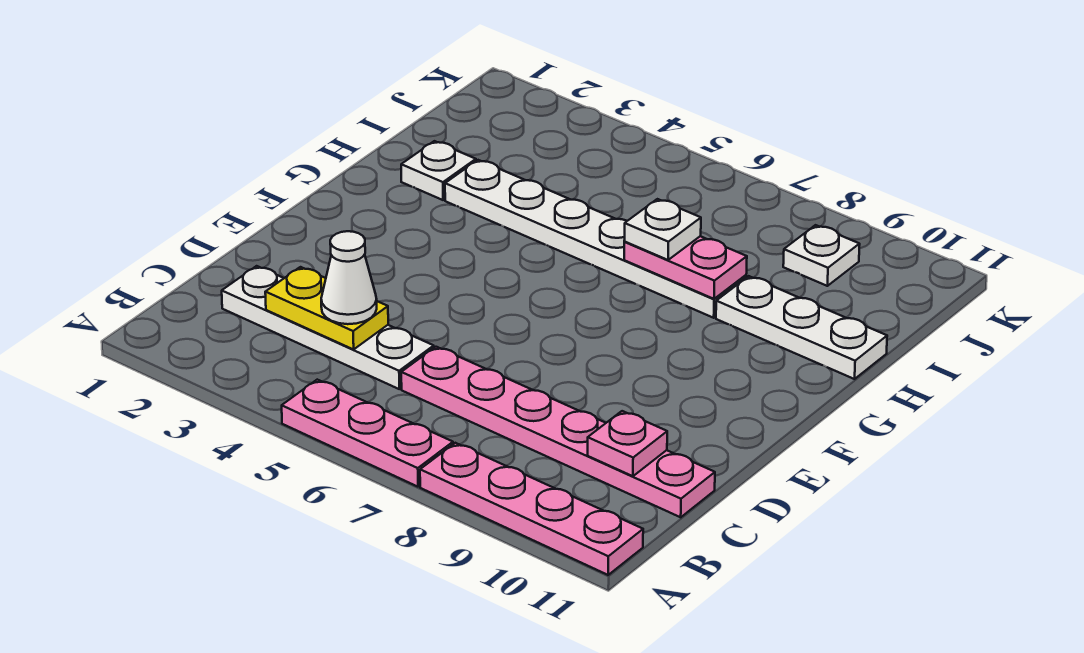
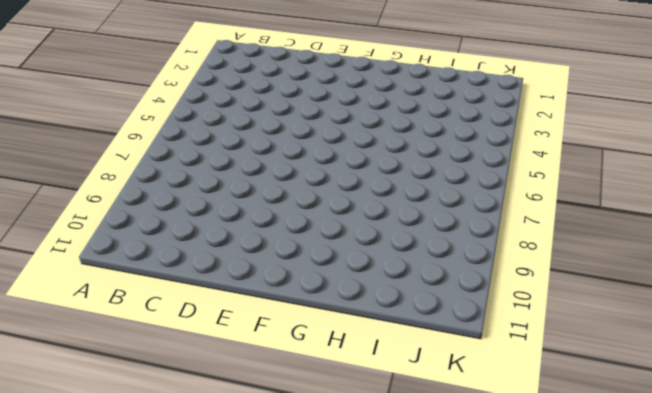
none -> pink 1x3 plate [282,380,453,487]
none -> pink 1x4 plate [420,443,643,575]
none -> white 1x4 plate [222,266,434,389]

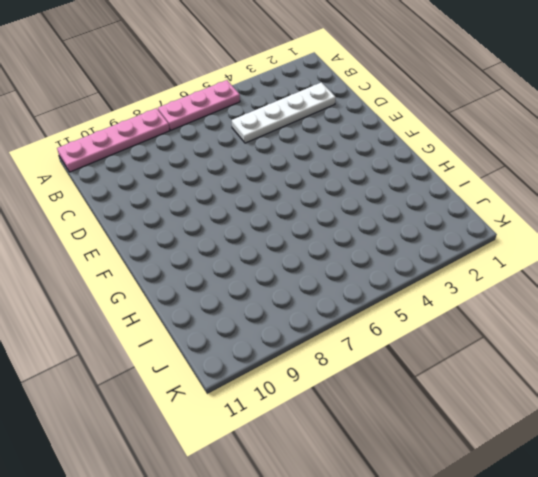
none -> pink 1x6 plate [401,347,715,517]
none -> white 1x1 plate [401,141,476,200]
none -> white 1x6 plate [445,160,746,318]

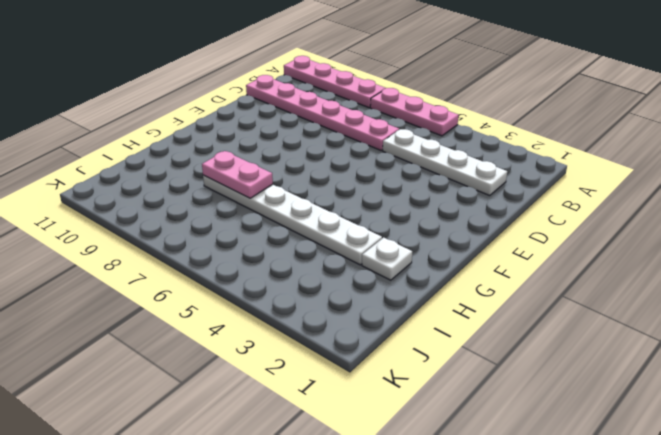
none -> white 1x3 plate [716,276,887,379]
none -> white 1x1 plate [783,225,860,286]
none -> yellow 1x2 plate [265,267,388,350]

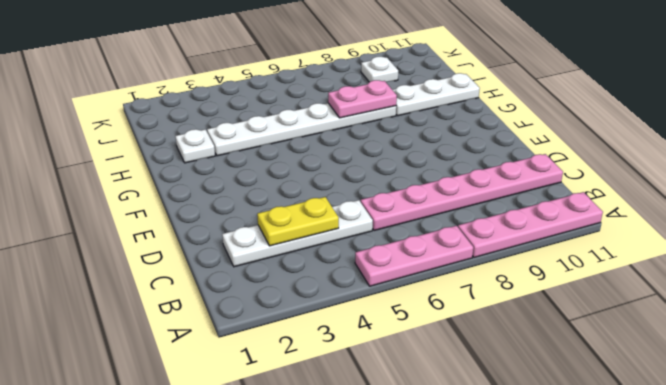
none -> pink 1x1 plate [588,411,667,476]
none -> white 1x1 cone [321,231,377,324]
none -> white 1x1 plate [624,199,701,260]

